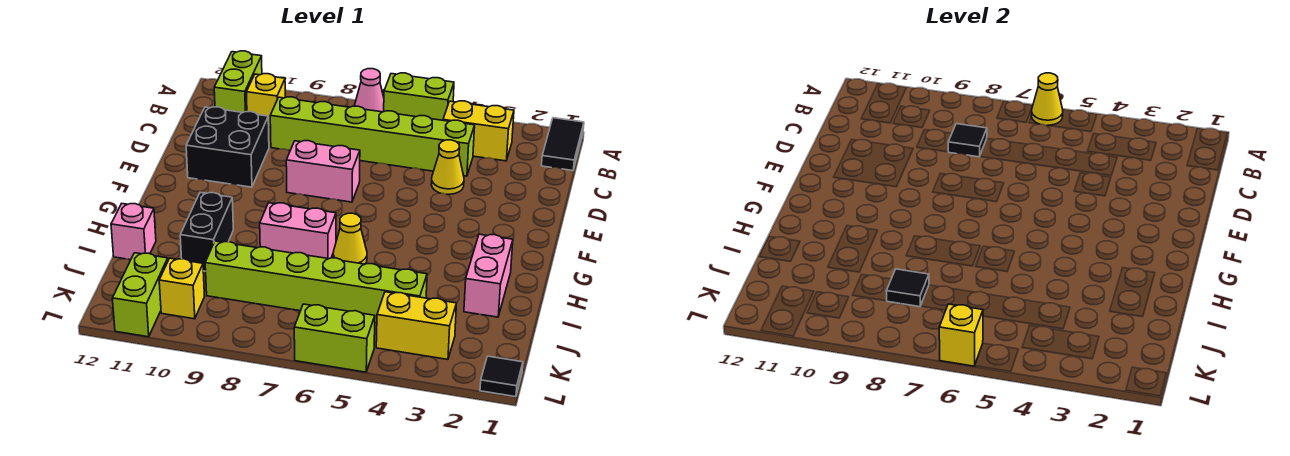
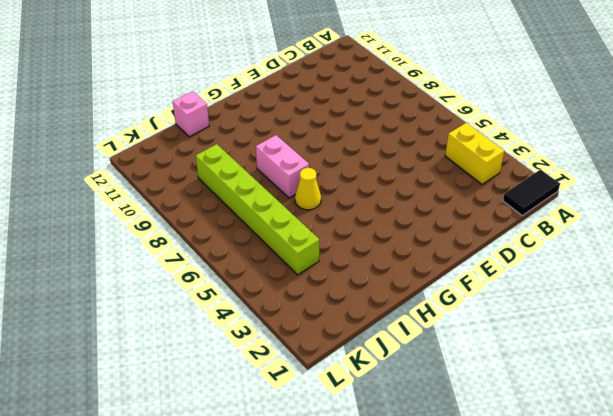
none -> lime 1x2 brick [384,73,454,120]
none -> pink 1x1 cone [355,69,384,112]
none -> lime 1x2 brick [214,51,262,113]

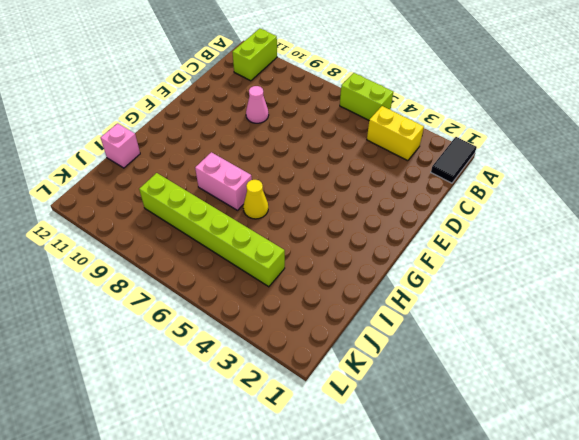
pink 1x1 cone [246,86,269,123] -> pink 1x1 cone moved to [355,69,384,112]
none -> yellow 1x1 brick [246,74,285,127]
none -> lime 1x6 brick [270,97,475,176]
none -> yellow 1x1 cone [431,140,464,194]

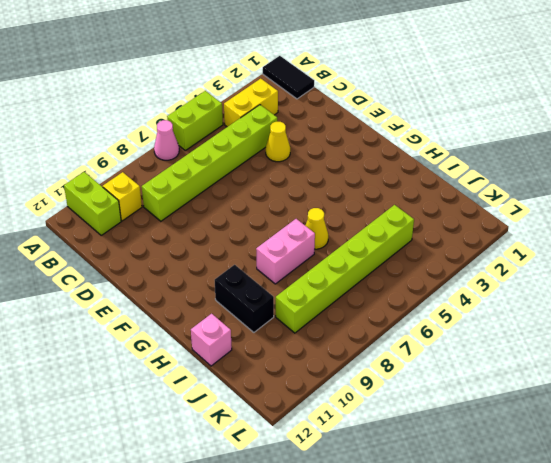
none -> black 2x2 brick [186,107,269,187]
none -> pink 1x2 brick [286,141,360,202]
none -> pink 1x2 brick [464,234,513,317]

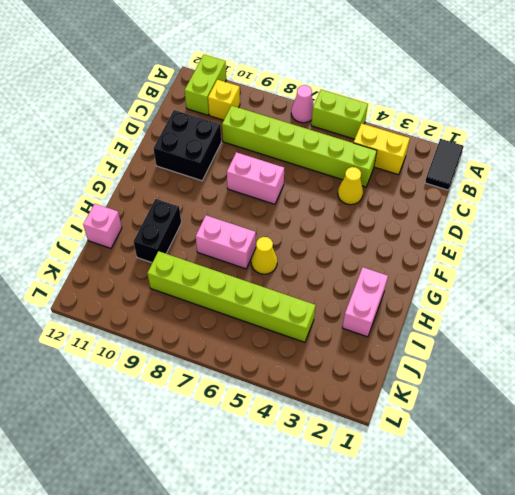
none -> yellow 1x2 brick [376,292,456,359]
none -> yellow 1x1 brick [159,258,204,319]
none -> lime 1x2 brick [112,253,168,337]

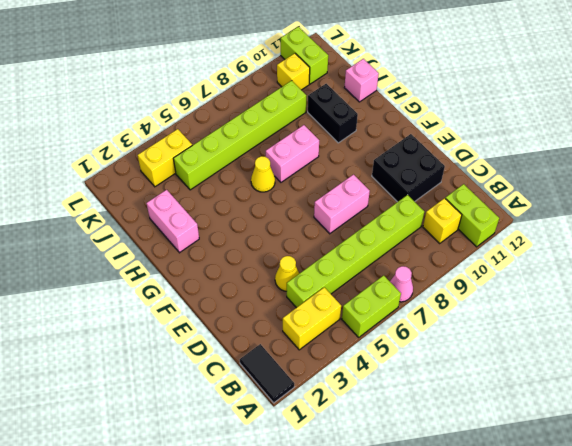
none -> black 1x1 tile [480,356,523,397]
none -> lime 1x2 brick [294,304,375,372]
none -> yellow 1x1 cone [1031,73,1063,126]

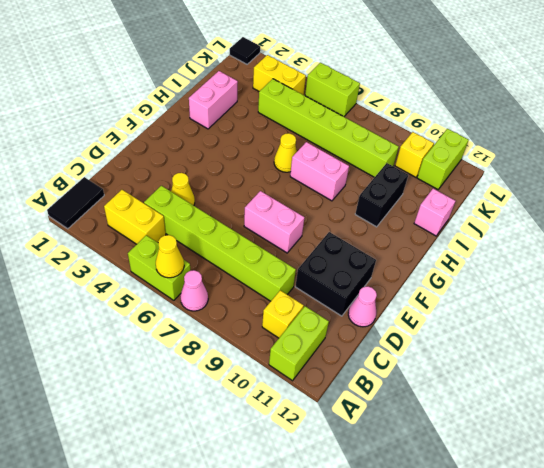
pink 1x1 cone [348,287,377,327] -> none
none -> black 1x1 tile [948,124,987,157]
none -> black 1x1 tile [886,269,929,307]
none -> yellow 1x1 brick [939,304,983,366]

